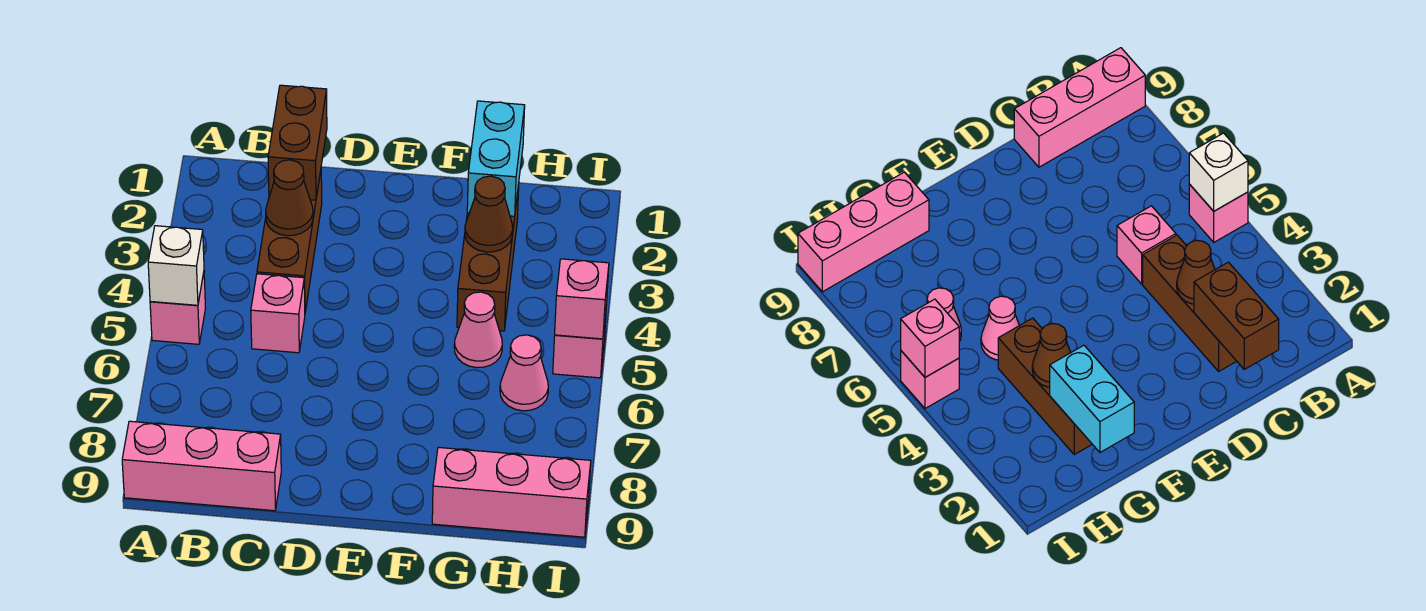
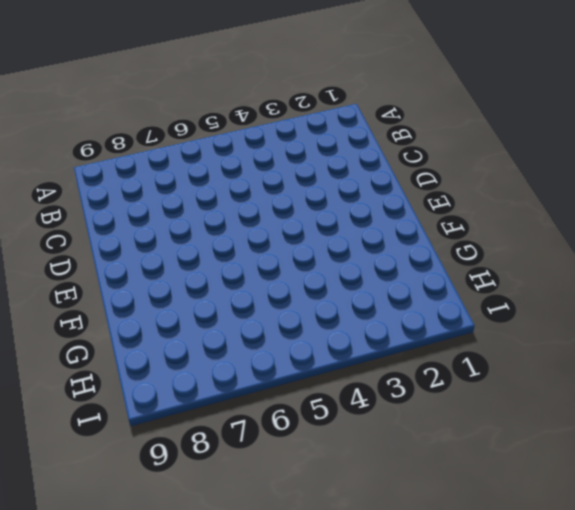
none -> pink 1x1 brick [150,273,205,344]
none -> pink 1x3 brick [122,421,281,511]
none -> brown 1x3 brick [257,171,322,312]

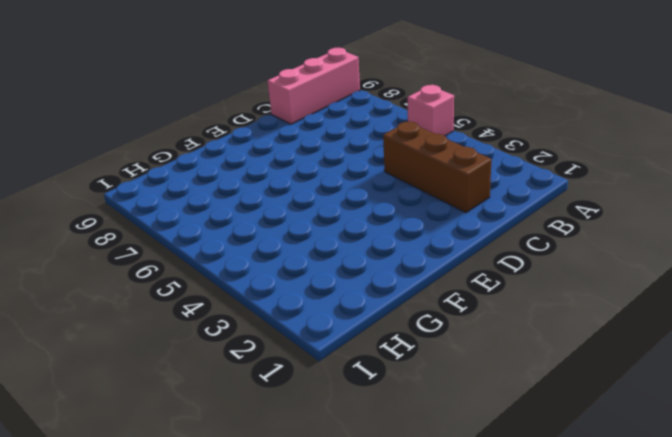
none -> pink 1x1 brick [251,274,305,353]
none -> brown 1x3 brick [457,185,519,331]
none -> pink 1x1 cone [454,292,502,368]

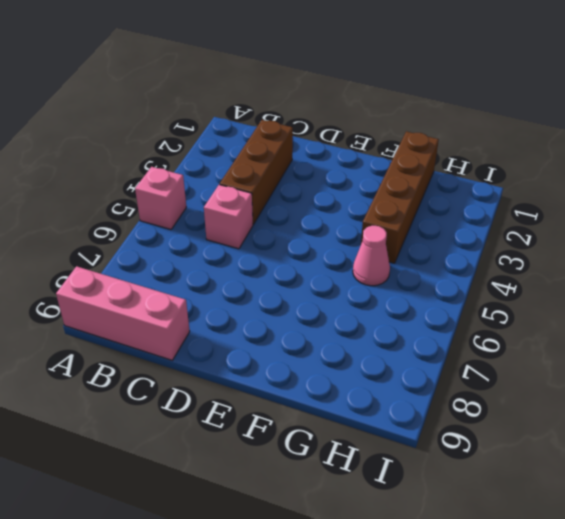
brown 1x4 brick [361,131,439,263] -> brown 1x3 brick [457,185,519,331]
none -> pink 1x3 brick [432,447,591,537]
none -> pink 1x1 cone [500,335,548,411]
none -> pink 1x1 brick [553,314,606,378]

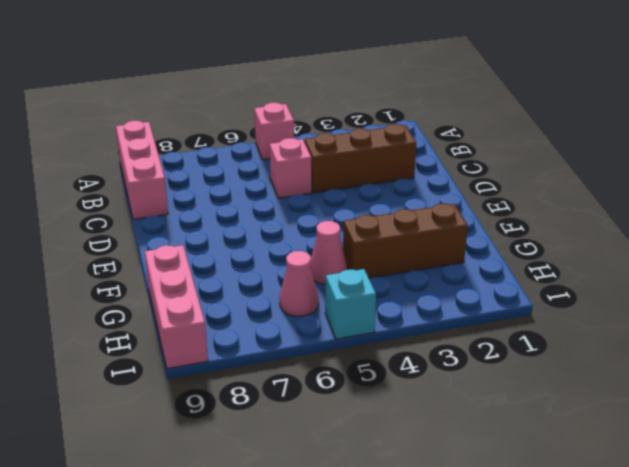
cyan 1x1 brick [325,269,376,339] -> pink 1x1 brick [553,314,606,378]
none -> white 1x1 brick [148,226,204,305]
none -> brown 1x2 brick [268,85,327,200]
none -> brown 1x1 cone [266,160,313,236]

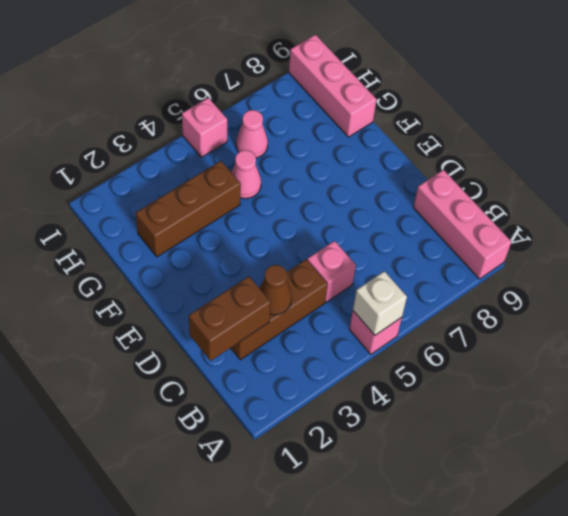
none -> cyan 1x2 brick [467,101,525,216]
none -> brown 1x1 cone [465,176,513,252]
none -> pink 1x1 brick [555,259,609,339]

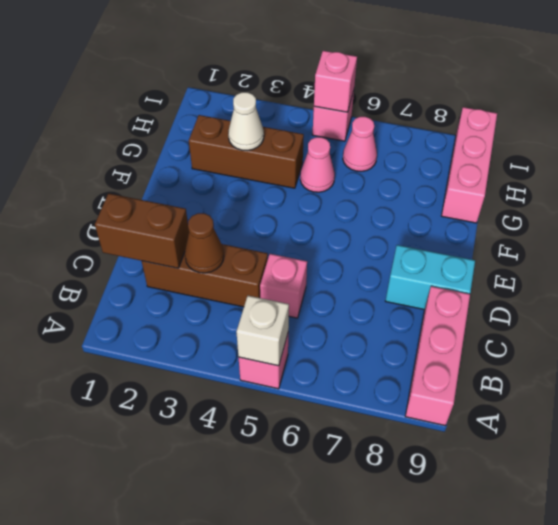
cyan 1x2 brick [386,245,475,310] -> cyan 1x2 brick moved to [467,101,525,216]
white 1x1 cone [228,92,264,150] -> brown 1x1 cone [465,176,513,252]

